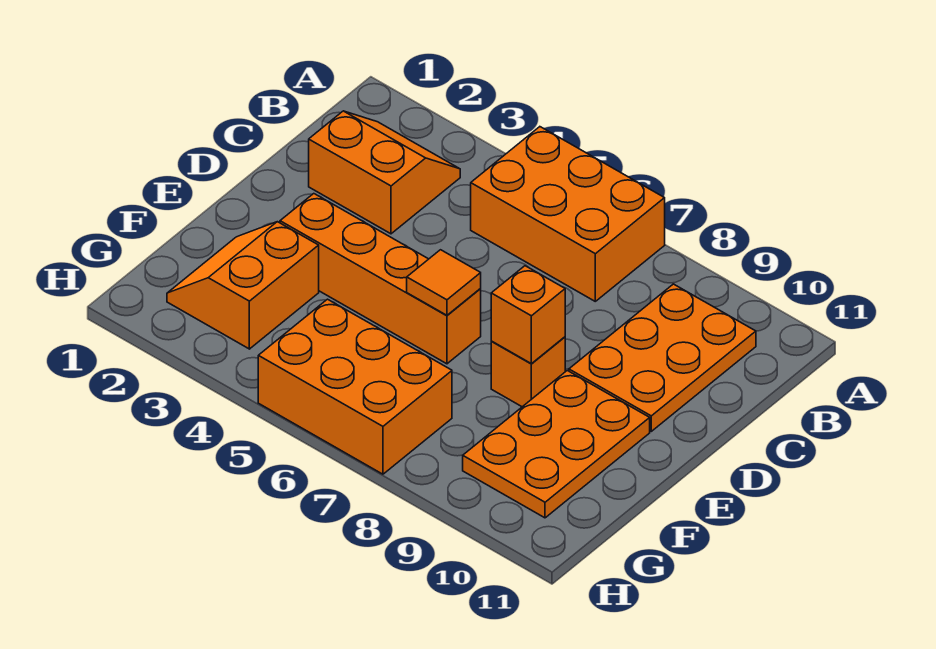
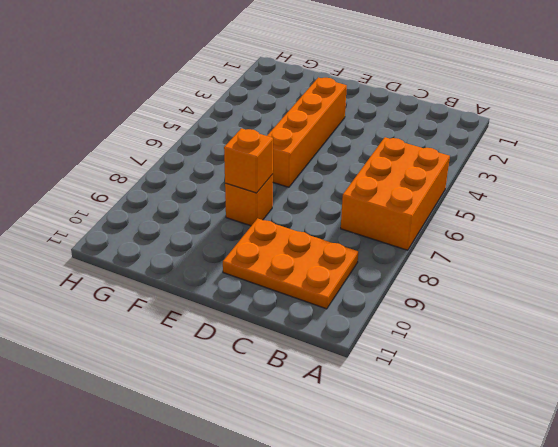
none -> orange 2x2 slope [309,111,460,234]
none -> orange 2x3 plate [463,371,650,518]

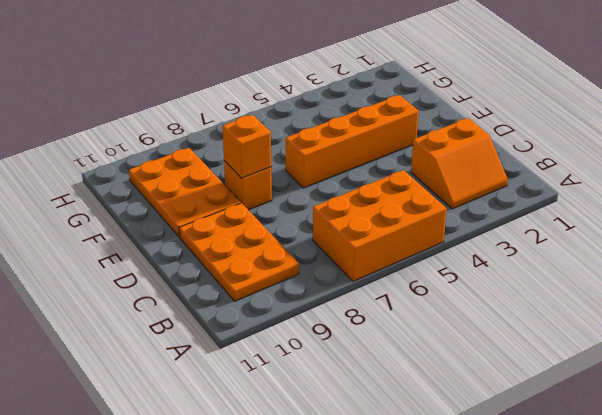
none -> orange 2x2 slope [167,222,319,349]
none -> orange 2x3 brick [258,299,452,474]

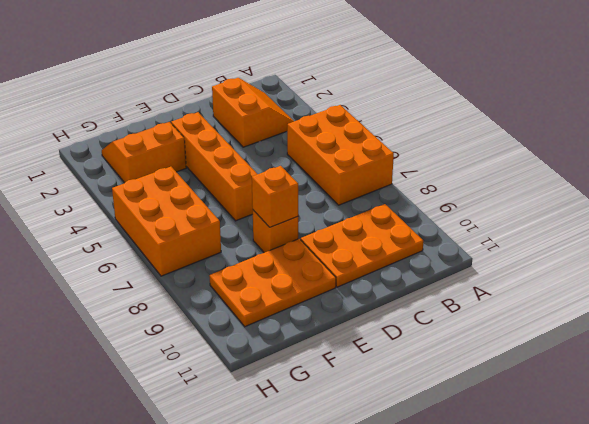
none -> orange 1x1 tile [407,250,481,315]

